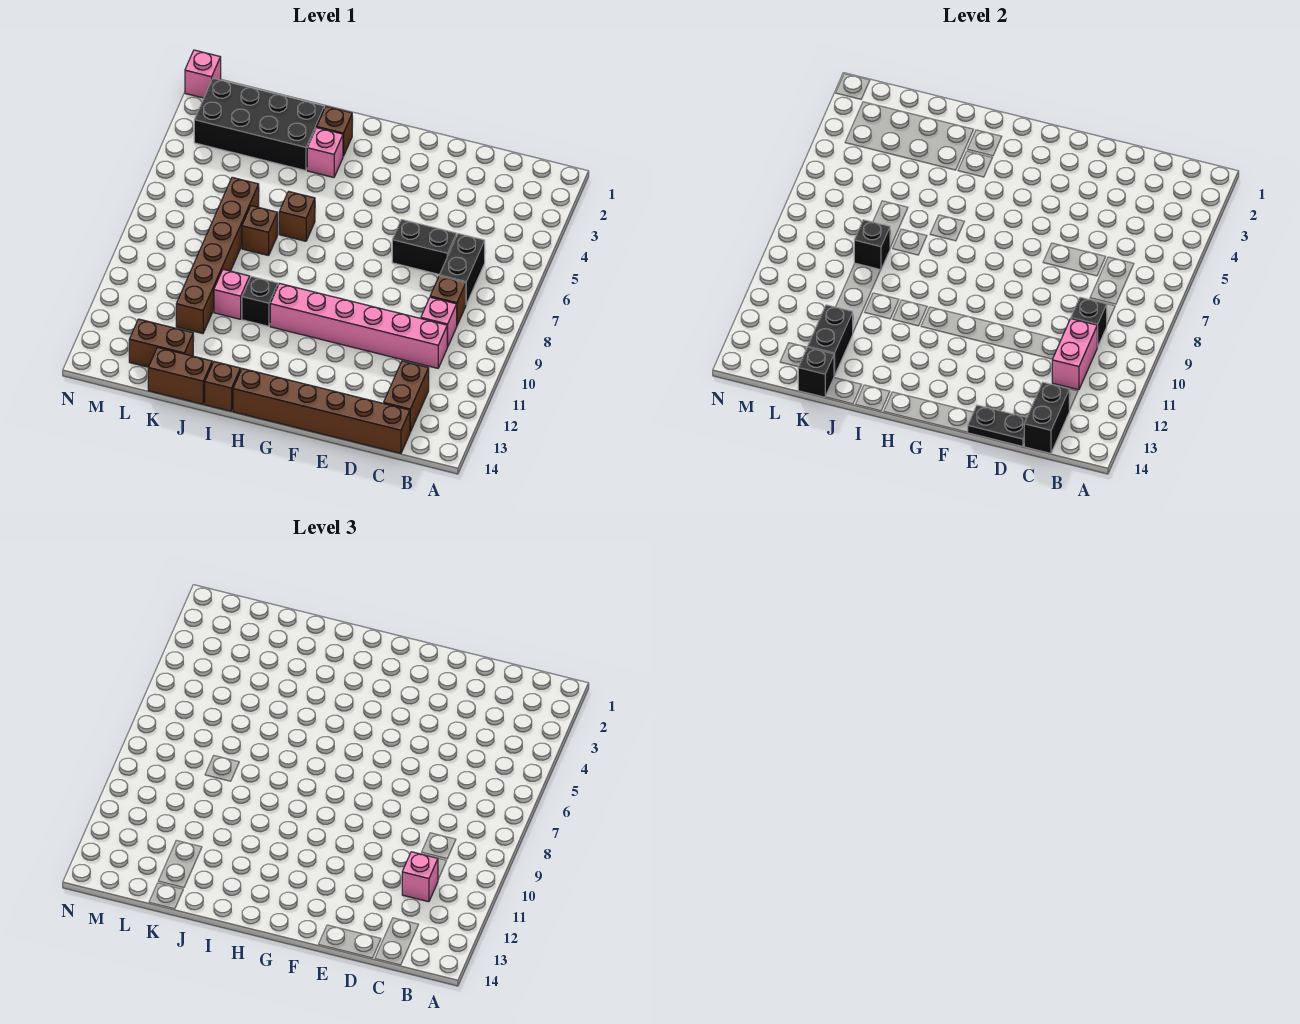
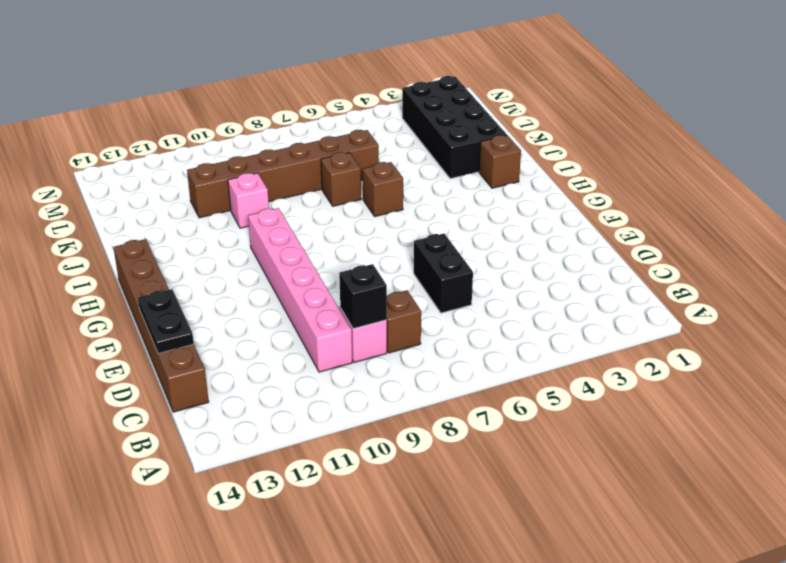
none -> black 1x2 brick [440,234,485,304]
none -> brown 1x2 brick [384,361,429,432]
none -> pink 1x1 brick [307,128,343,178]

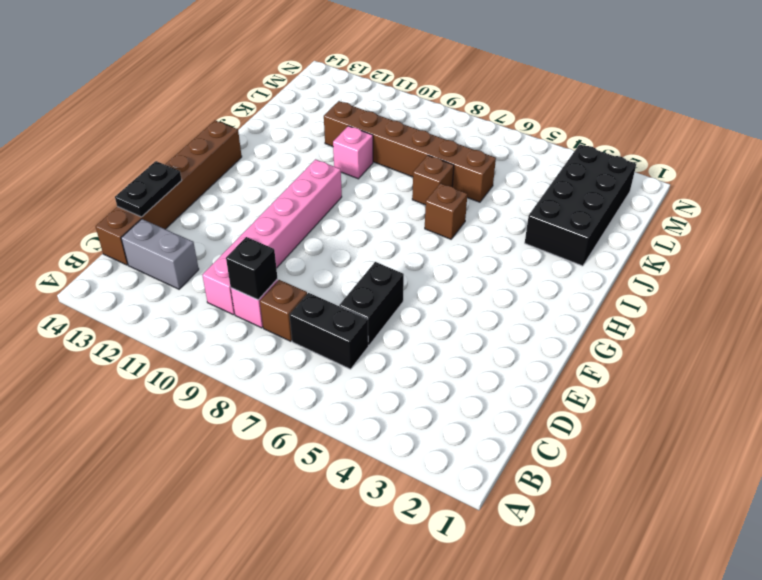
grey 1x2 brick [121,219,199,289] -> brown 1x2 brick [384,361,429,432]
none -> brown 1x1 brick [317,107,352,156]
none -> pink 1x1 brick [307,128,343,178]
none -> black 1x1 brick [242,276,278,326]

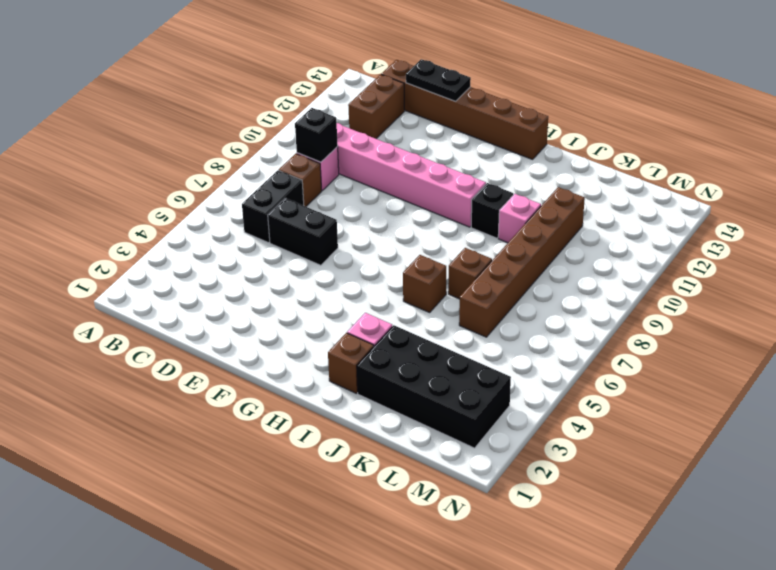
none -> brown 1x1 brick [205,362,241,411]
none -> brown 1x2 brick [148,347,212,404]
none -> brown 1x2 brick [129,319,193,367]

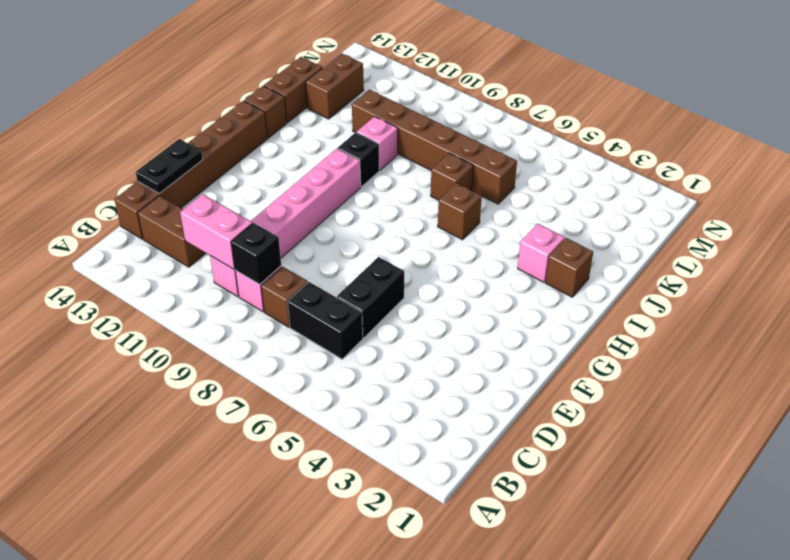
none -> black 2x4 brick [194,78,324,171]
none -> pink 1x1 brick [185,50,221,98]
none -> black 1x2 brick [1024,382,1069,453]

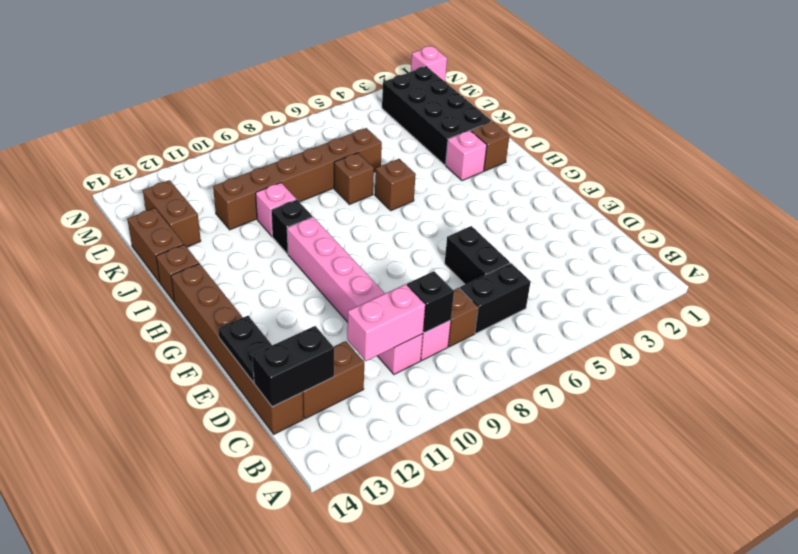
none -> black 1x1 brick [854,220,890,270]
none -> black 1x2 brick [808,305,853,376]
none -> black 1x1 brick [798,347,834,397]

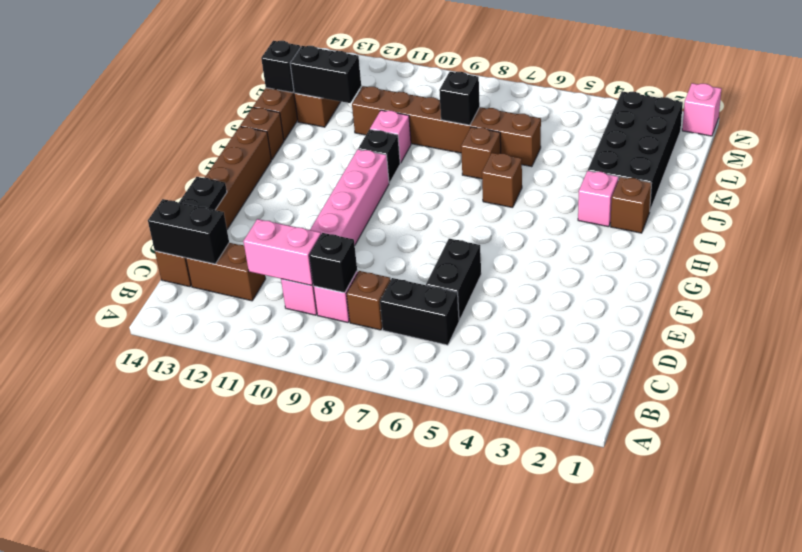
none -> pink 1x1 brick [402,852,438,902]

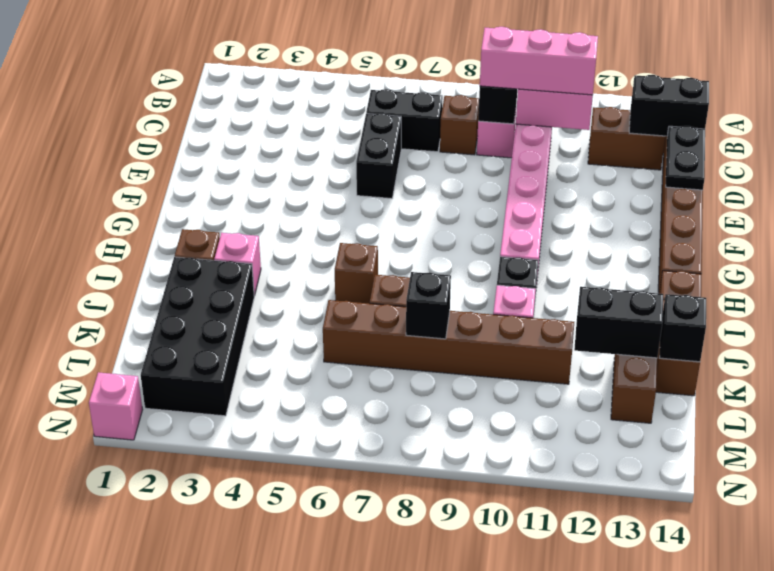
pink 1x3 brick [480,27,598,95] -> pink 1x1 brick [402,852,438,902]

